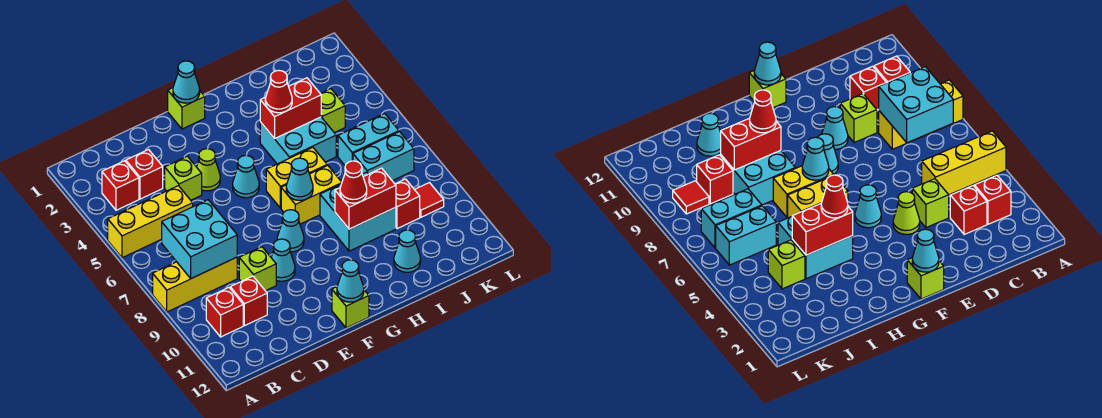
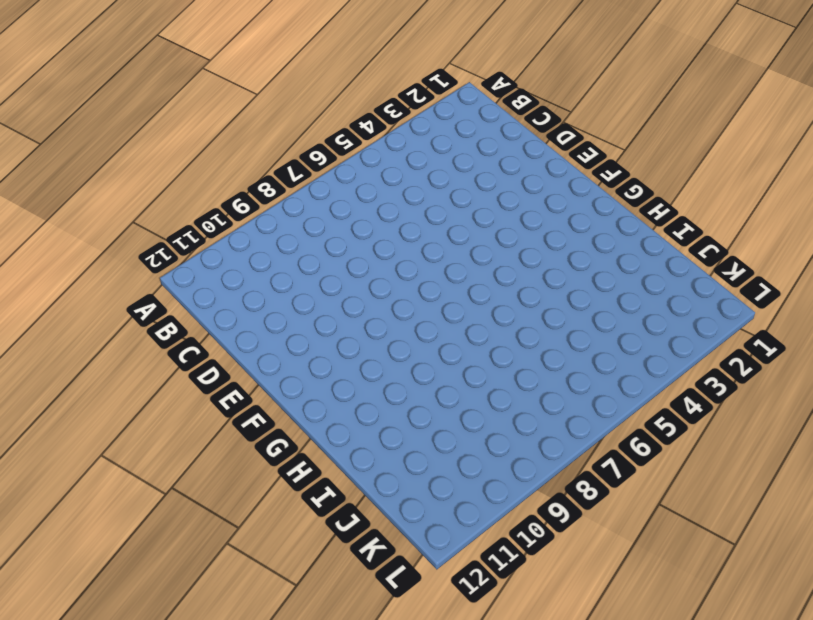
none -> yellow 1x3 brick [108,186,193,258]
none -> yellow 1x3 brick [153,257,237,312]
none -> red 1x1 brick [102,161,139,210]
none -> red 1x1 brick [206,288,243,337]

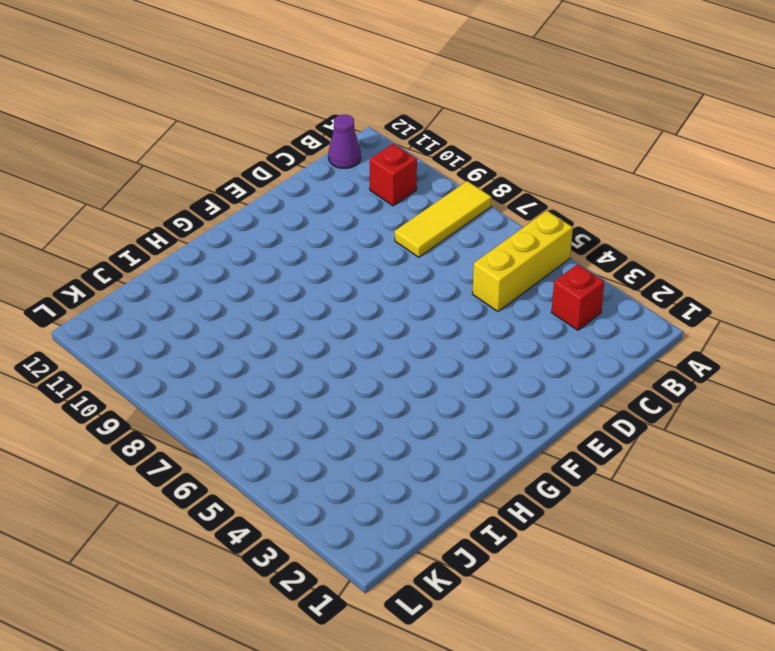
yellow 1x3 tile [395,181,492,257] -> yellow 1x3 brick [153,257,237,312]
purple 1x1 cone [328,115,361,168] -> none
none -> red 1x1 brick [126,150,163,199]
none -> red 1x1 brick [230,276,267,326]
none -> lime 1x1 brick [165,156,202,200]
none -> lime 1x1 brick [239,247,276,291]

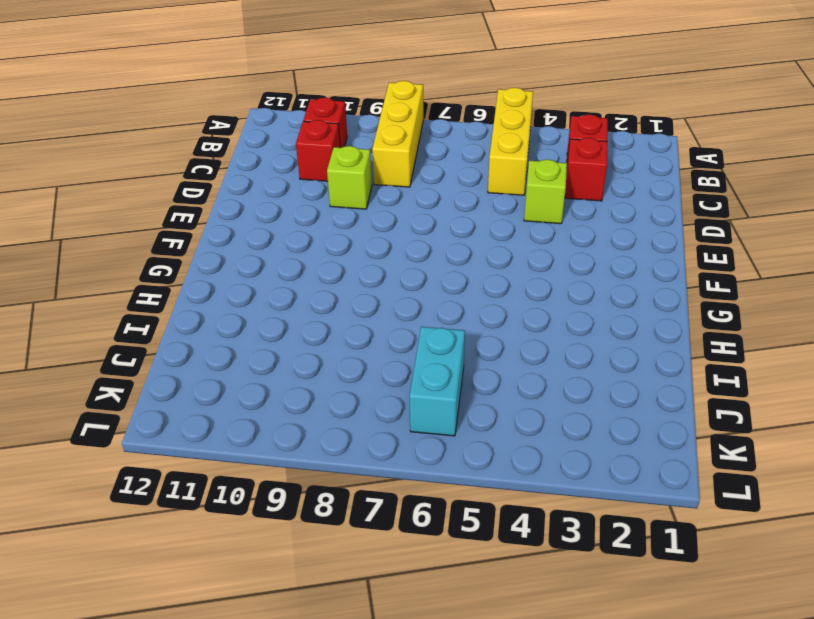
none -> lime 1x1 cone [197,149,220,191]
none -> cyan 1x1 cone [271,239,295,281]
none -> lime 1x1 brick [168,88,205,129]
none -> cyan 1x1 cone [233,155,259,198]

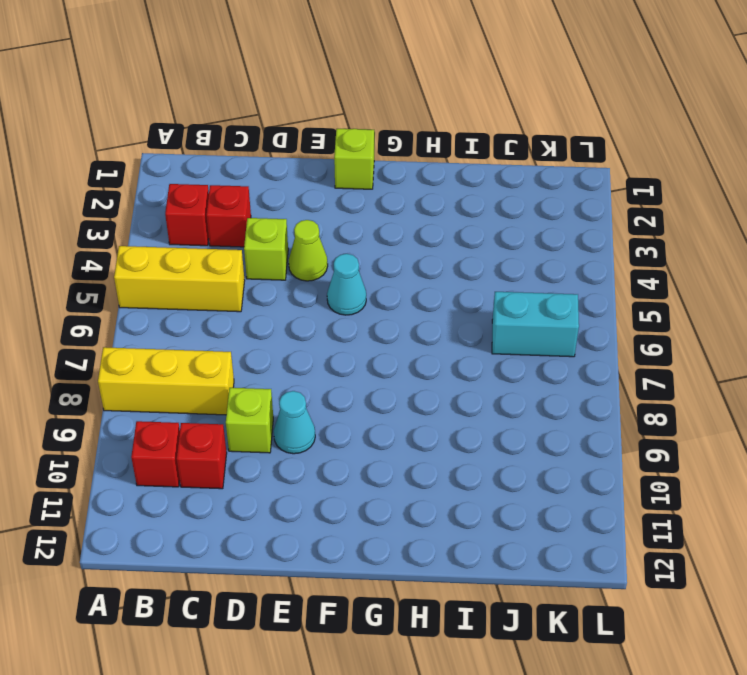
none -> cyan 1x1 cone [277,210,304,252]
none -> lime 1x1 brick [332,287,369,328]
none -> yellow 1x2 brick [266,147,327,208]
none -> yellow 1x2 brick [281,165,342,224]

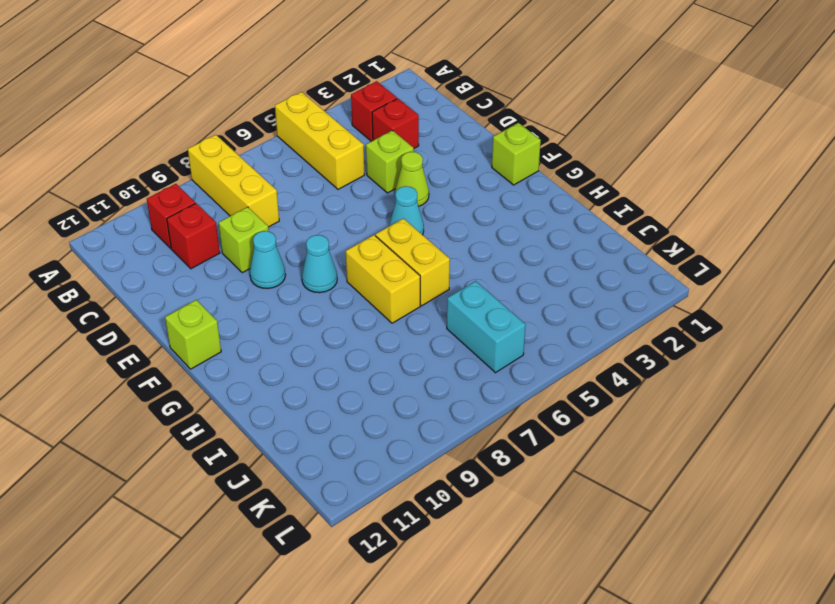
none -> cyan 2x2 brick [260,117,336,164]
none -> cyan 2x2 brick [320,172,396,251]
none -> cyan 1x1 cone [394,230,421,272]
none -> lime 1x1 brick [320,89,345,133]

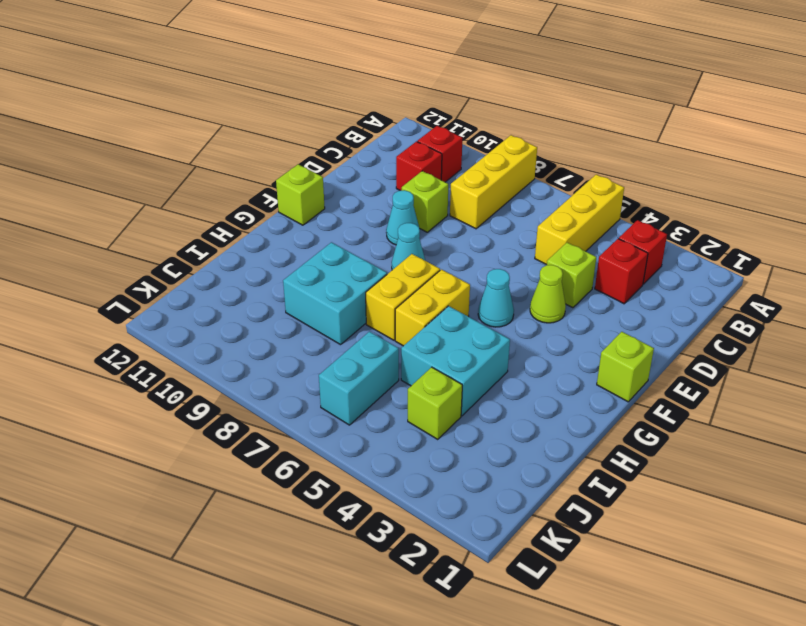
none -> cyan 1x1 cone [394,230,421,272]
none -> cyan 1x2 brick [353,132,414,181]
none -> red 1x1 brick [395,179,420,229]
none -> red 1x1 tile [414,183,444,217]

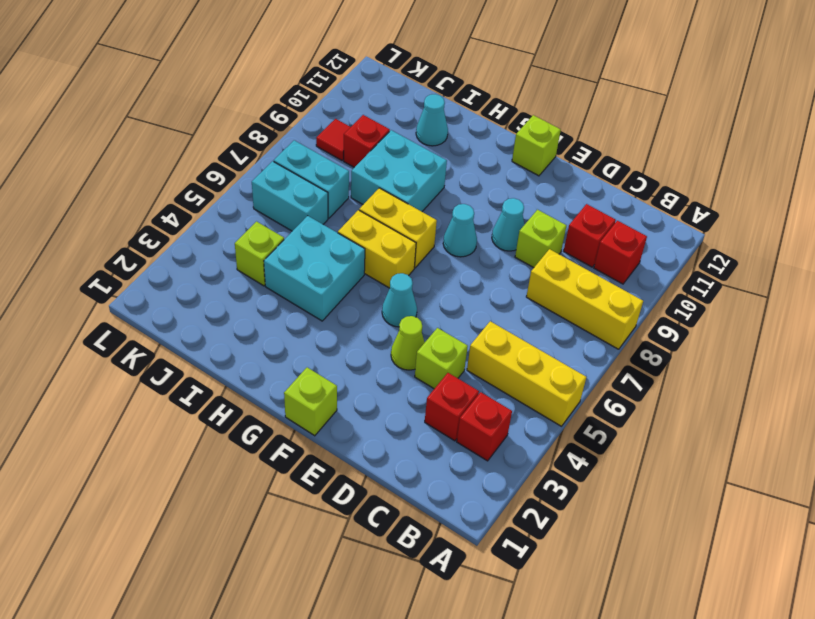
none -> cyan 2x2 brick [162,200,237,278]
none -> cyan 1x1 cone [173,61,200,103]
none -> cyan 1x1 cone [337,260,364,302]
none -> cyan 1x1 cone [286,158,313,200]

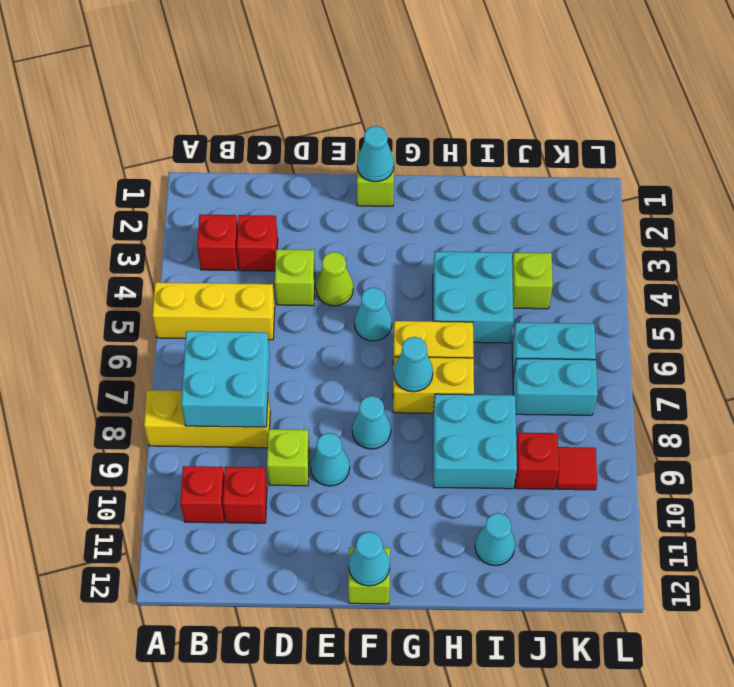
none -> red 1x2 brick [260,78,321,139]
none -> red 1x2 brick [335,168,396,229]
none -> red 1x1 cone [265,70,292,113]
none -> red 1x1 cone [340,161,367,203]

